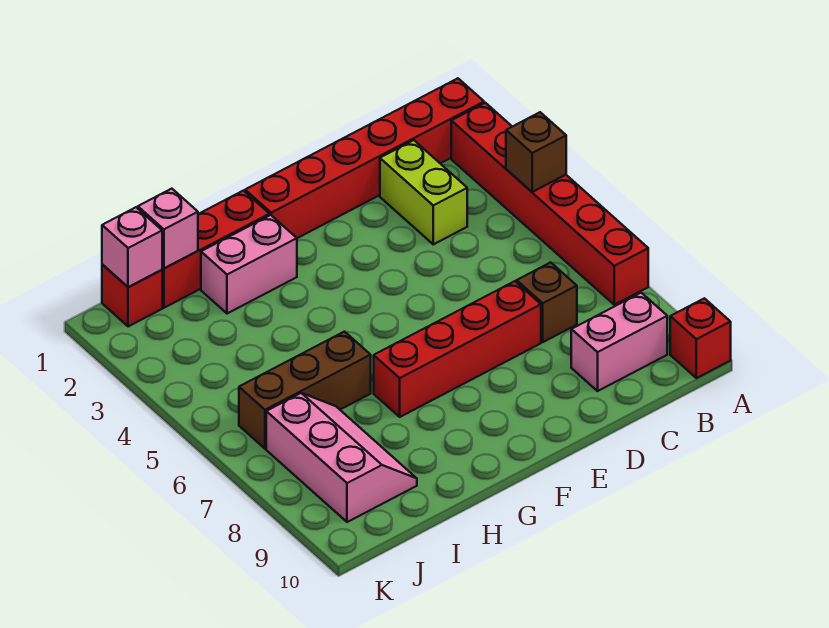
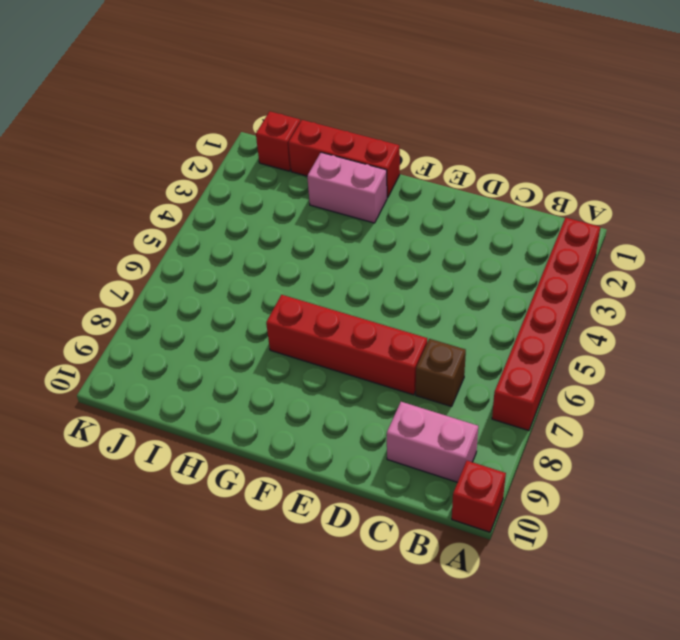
none -> red 1x6 brick [245,78,484,238]
none -> lime 1x2 brick [380,140,467,244]
none -> brown 1x3 brick [239,332,371,449]

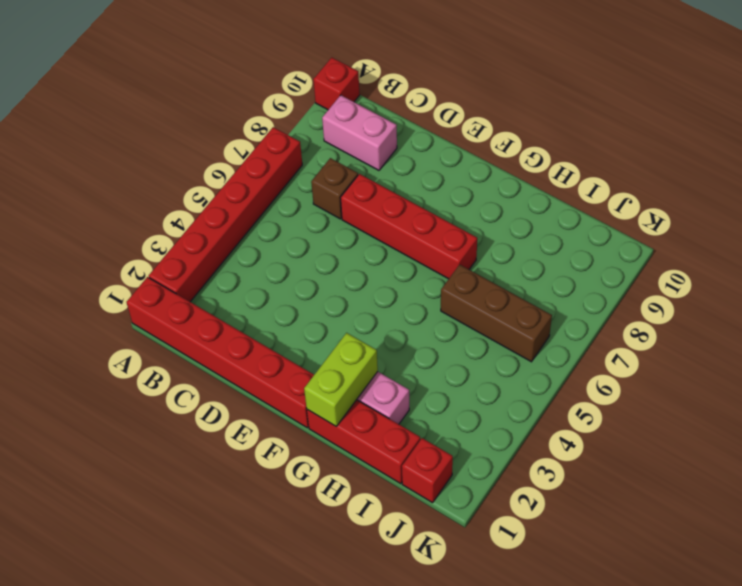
lime 1x2 brick [304,333,378,426] -> lime 1x2 brick moved to [380,140,467,244]
none -> pink 2x3 slope [266,393,417,522]
none -> brown 1x1 brick [506,112,566,192]
none -> pink 1x1 brick [138,189,198,268]

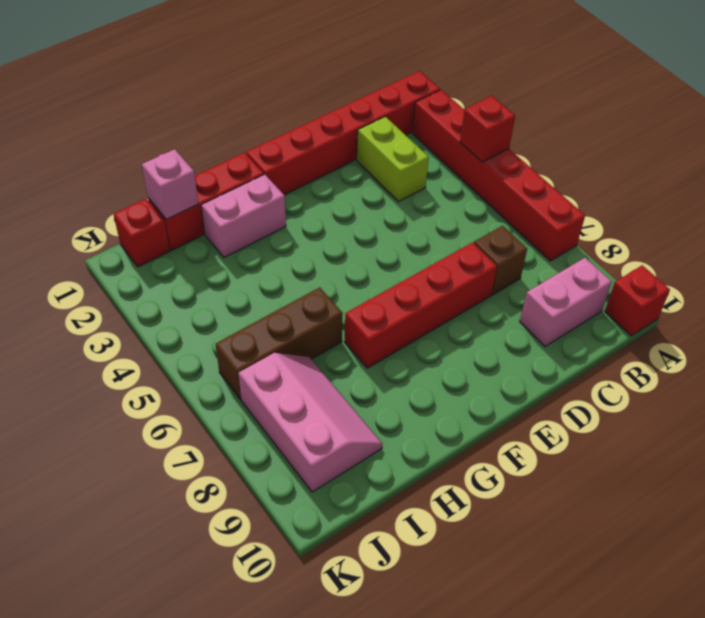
red 1x1 brick [460,96,515,162] -> brown 1x1 brick [506,112,566,192]
none -> pink 1x1 brick [102,207,162,287]

